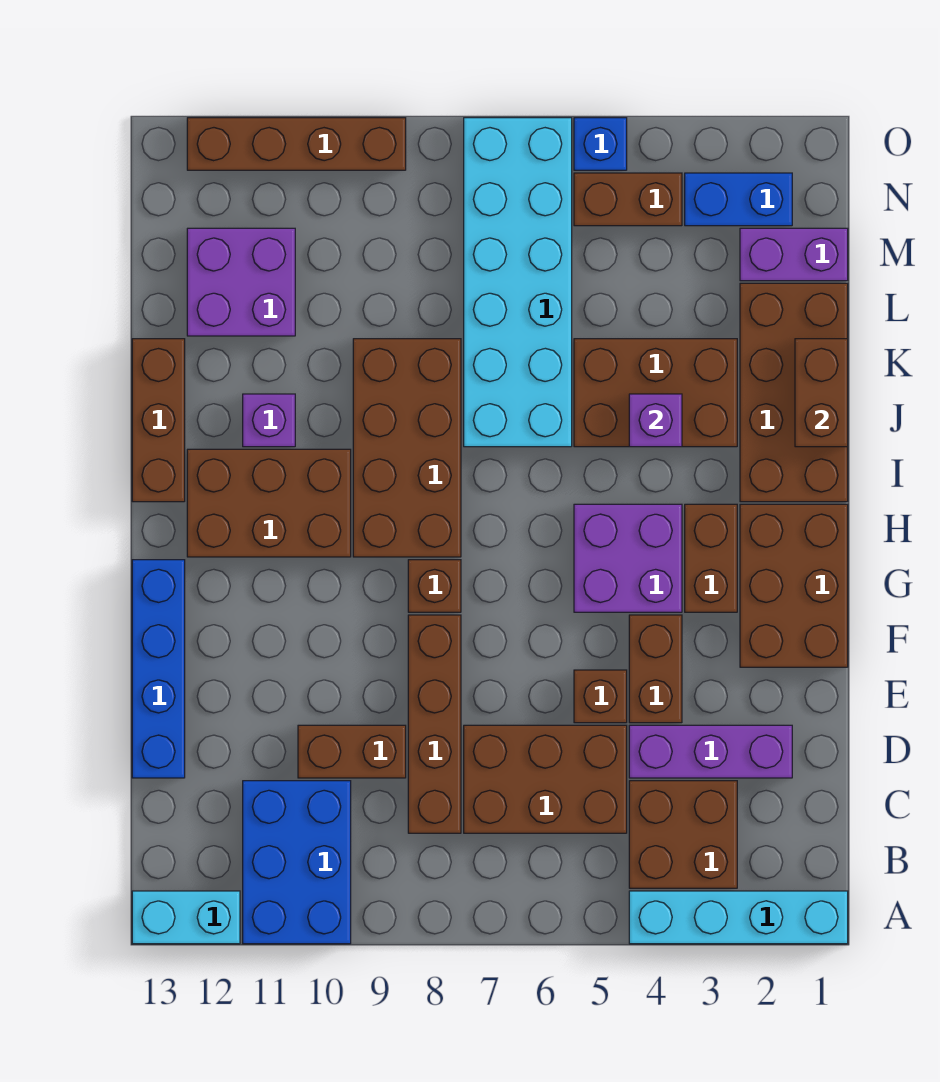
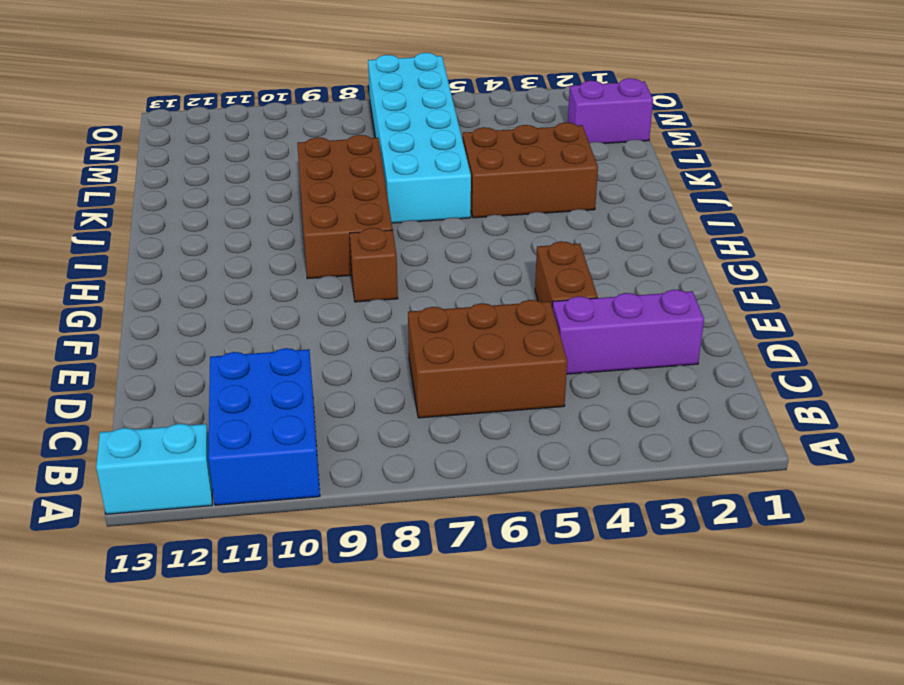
none -> cyan 1x4 brick [629,891,848,944]
none -> brown 2x2 brick [629,781,737,888]
none -> brown 1x4 brick [408,615,461,833]
none -> brown 1x2 brick [298,725,406,778]

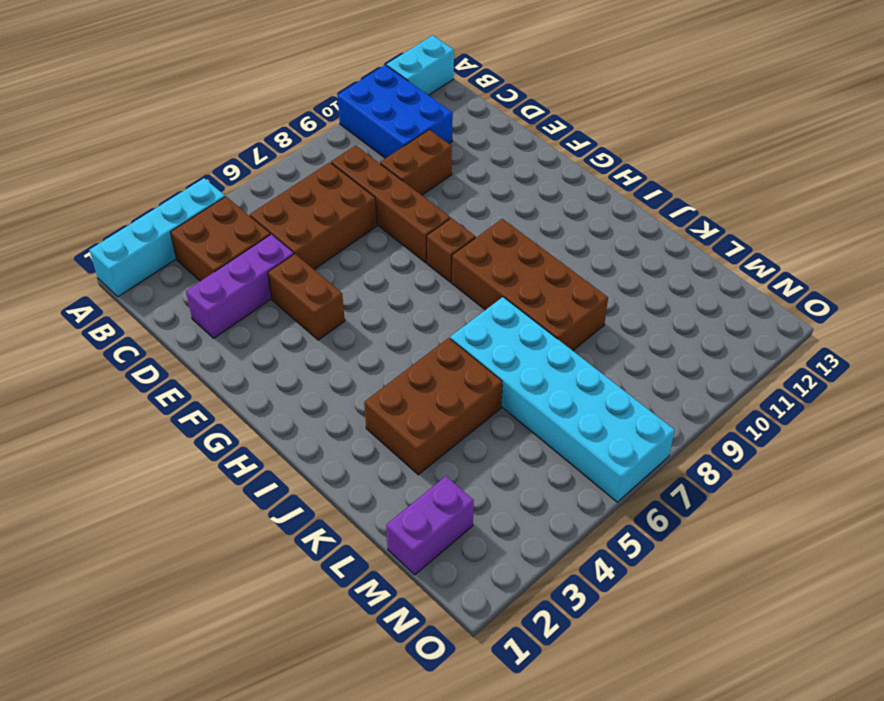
none -> blue 1x4 brick [132,560,185,778]
none -> brown 1x1 brick [574,670,627,723]
none -> brown 2x3 brick [740,504,848,667]
none -> brown 1x2 brick [685,504,737,612]

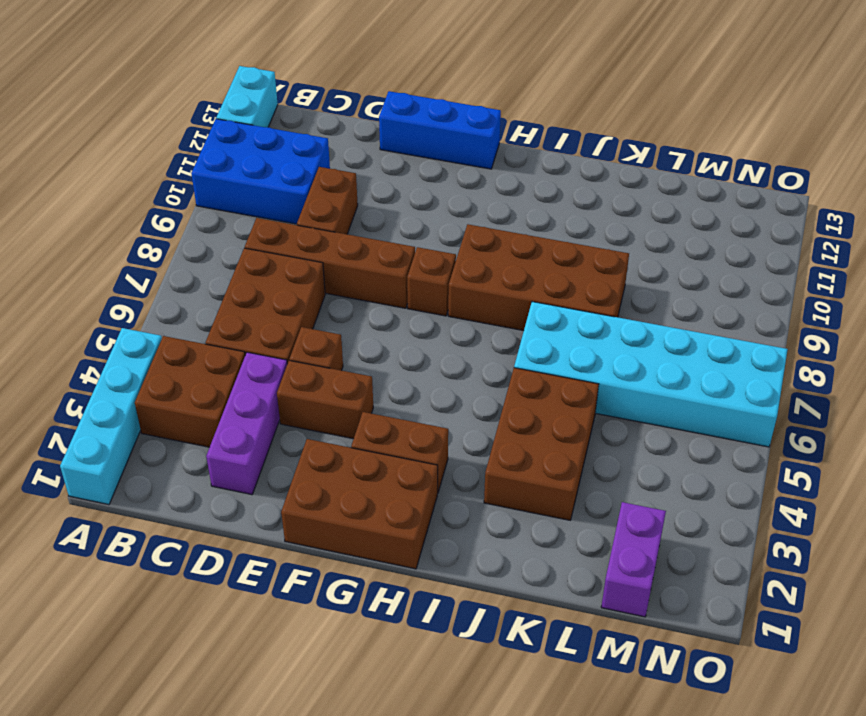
blue 1x3 brick [379,91,501,169] -> blue 1x4 brick [132,560,185,778]
none -> purple 2x2 brick [574,504,682,612]
none -> brown 2x3 brick [187,449,351,557]
none -> brown 2x4 brick [740,283,848,502]
none -> brown 1x3 brick [132,339,185,502]

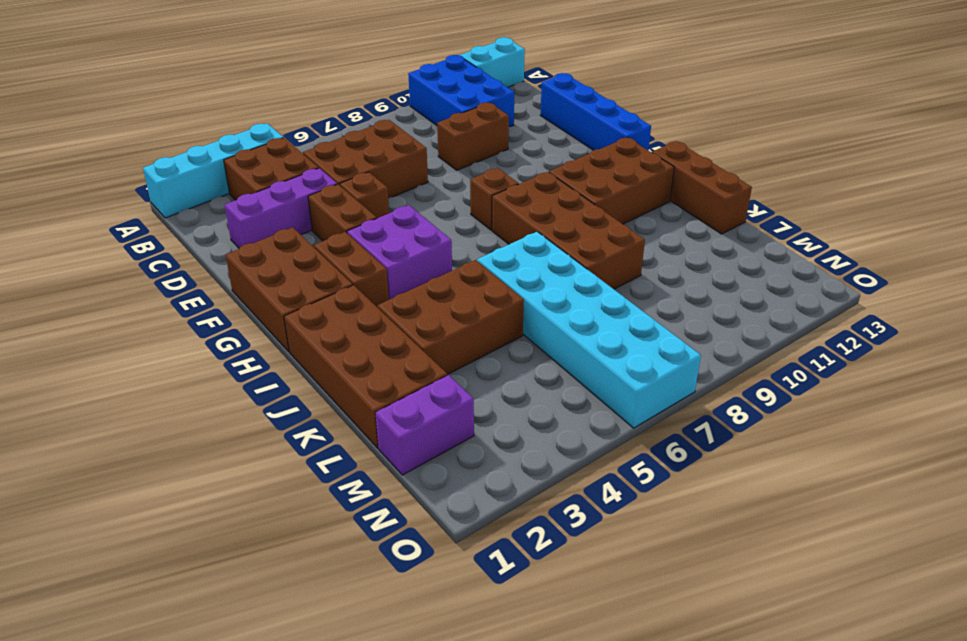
none -> brown 1x4 brick [408,615,461,833]
none -> purple 1x1 brick [243,394,295,447]
none -> purple 2x2 brick [187,228,295,336]
none -> blue 1x2 brick [685,173,792,226]

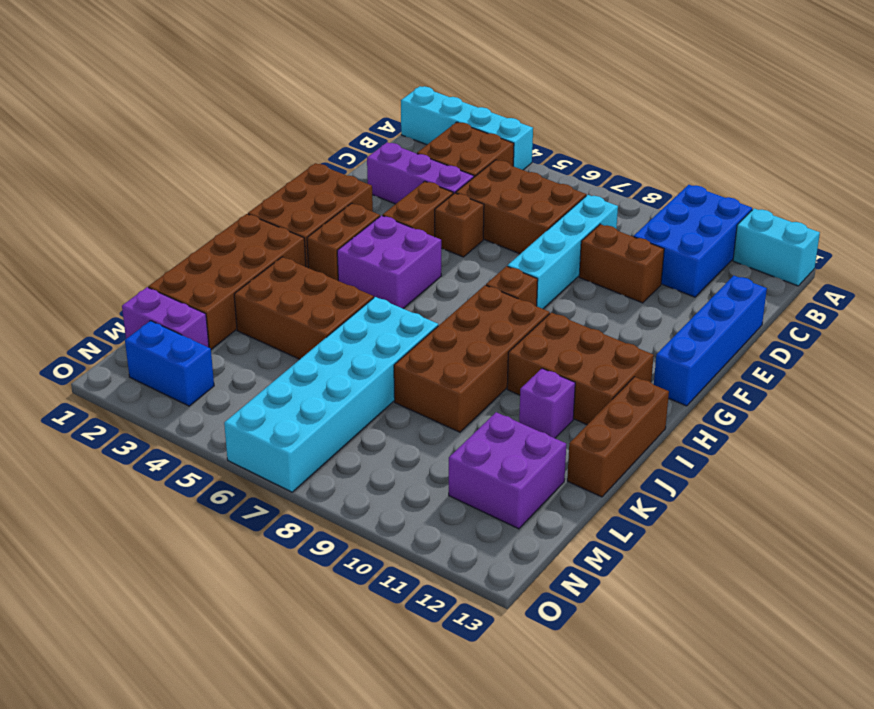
cyan 1x4 brick [508,195,618,309] -> brown 1x4 brick [408,615,461,833]
none -> brown 1x2 brick [574,173,682,226]
none -> blue 1x1 brick [574,118,627,170]
none -> brown 1x4 brick [187,118,406,170]
none -> brown 1x2 brick [795,339,848,447]

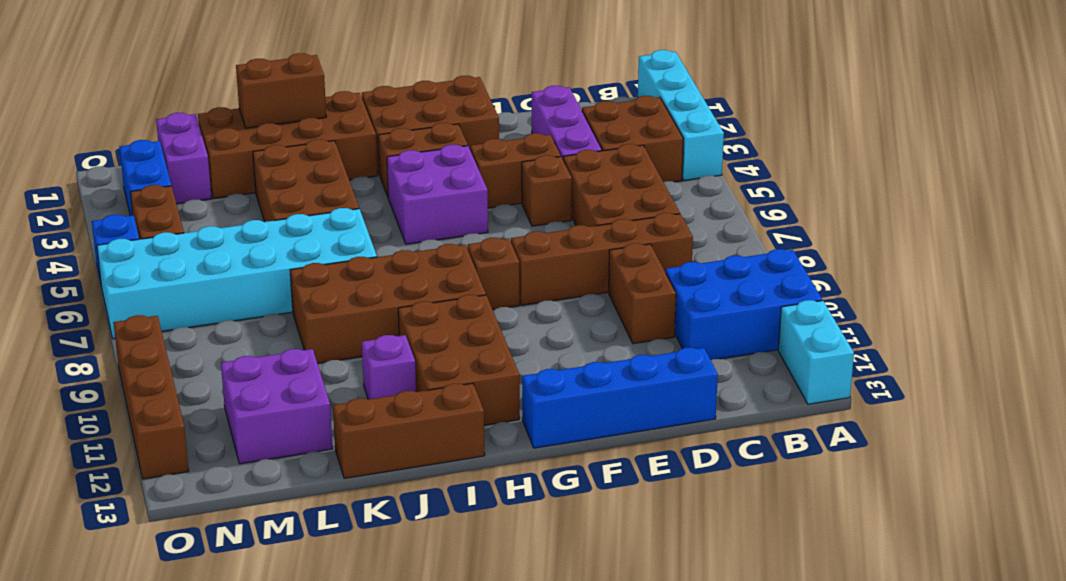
none -> purple 1x1 brick [629,394,682,447]

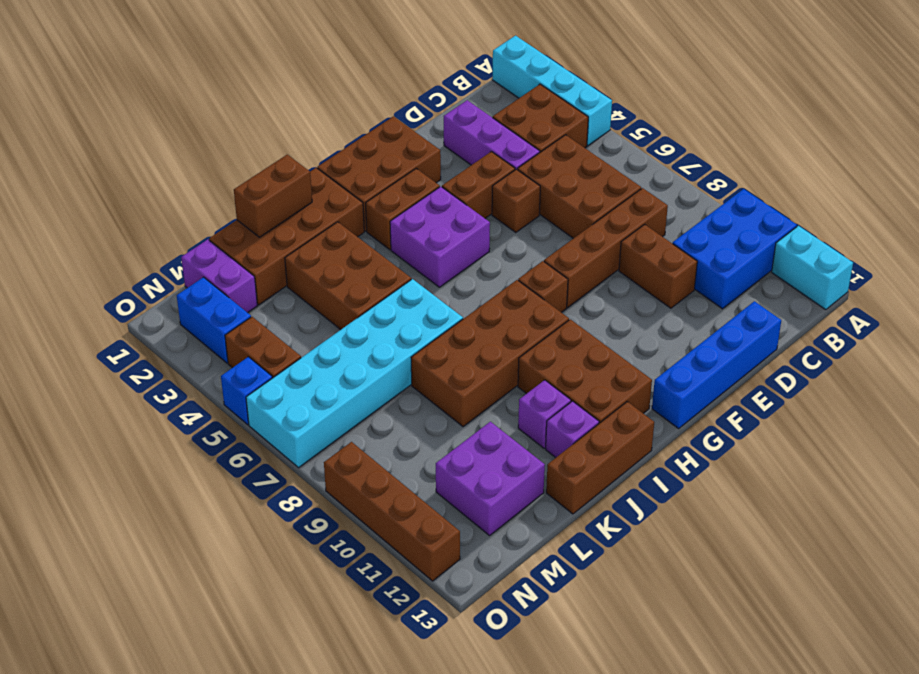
purple 1x1 brick [546,401,599,458] -> purple 1x1 brick moved to [629,394,682,447]

